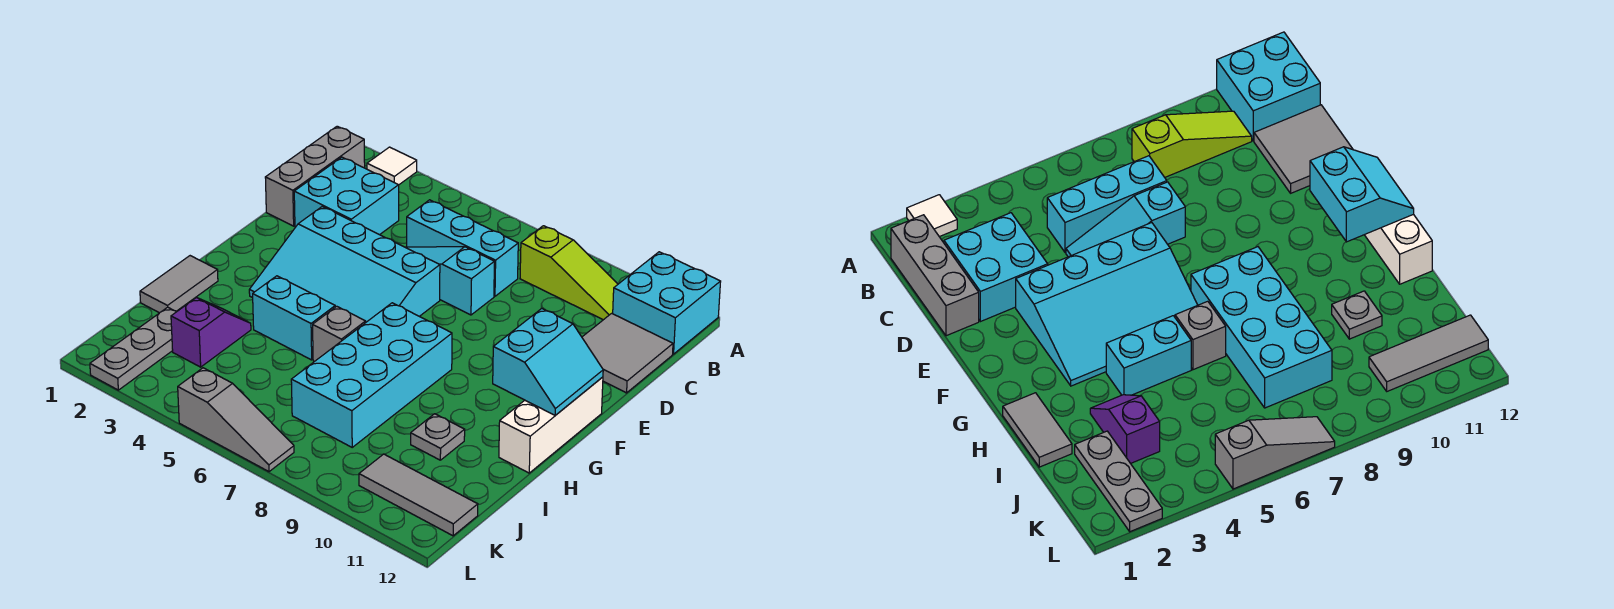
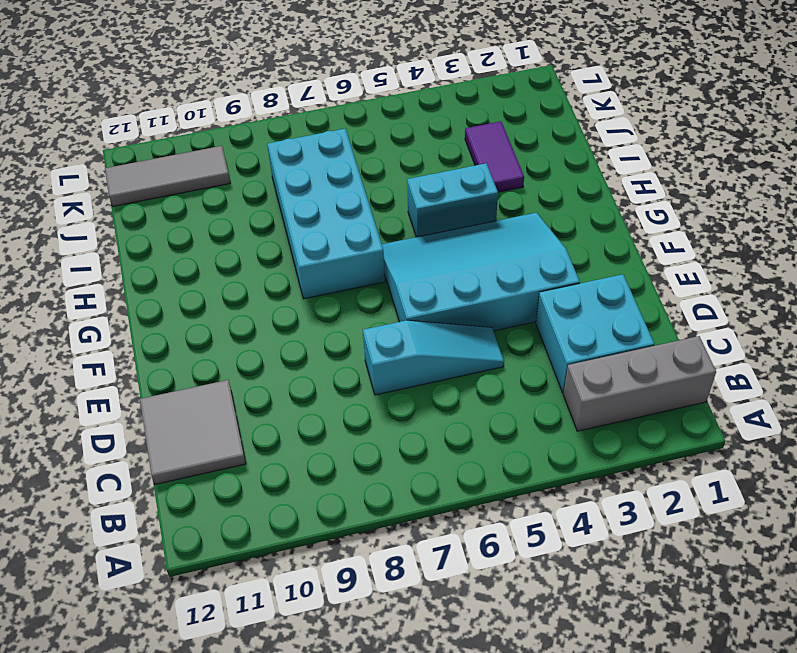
grey 1x3 brick [563,336,716,431] -> grey 1x3 brick turned to [265,126,365,226]
purple 1x2 tile [465,121,524,192] -> purple 1x2 slope [171,298,251,367]
none -> white 1x1 tile [367,147,417,185]
none -> cyan 2x2 brick [613,252,721,354]
none -> lime 1x3 slope [520,226,618,320]

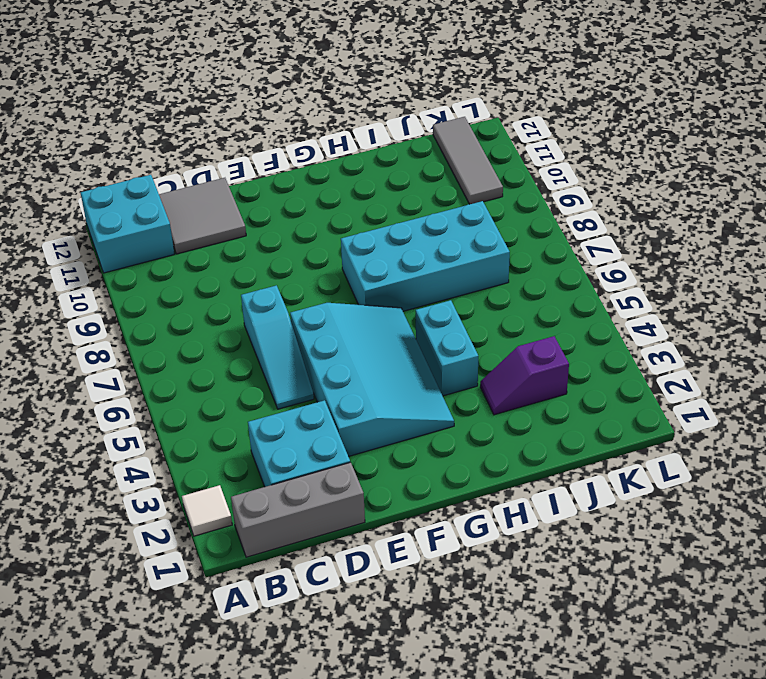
none -> lime 1x3 slope [520,226,618,320]
none -> cyan 1x3 brick [407,200,518,296]
none -> white 1x3 brick [499,377,603,473]

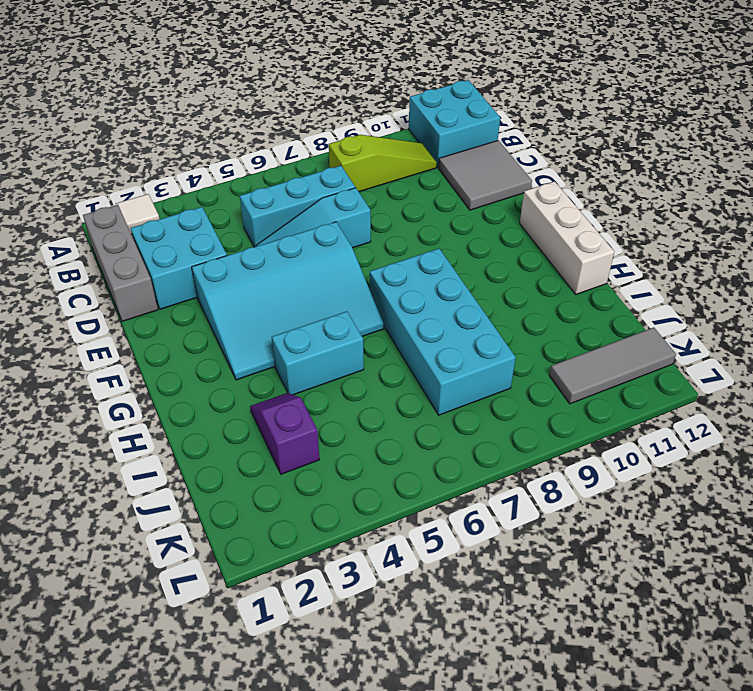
none -> grey 1x2 tile [140,256,218,313]
none -> grey 1x1 brick [313,306,366,362]
none -> grey 1x1 plate [411,414,465,460]

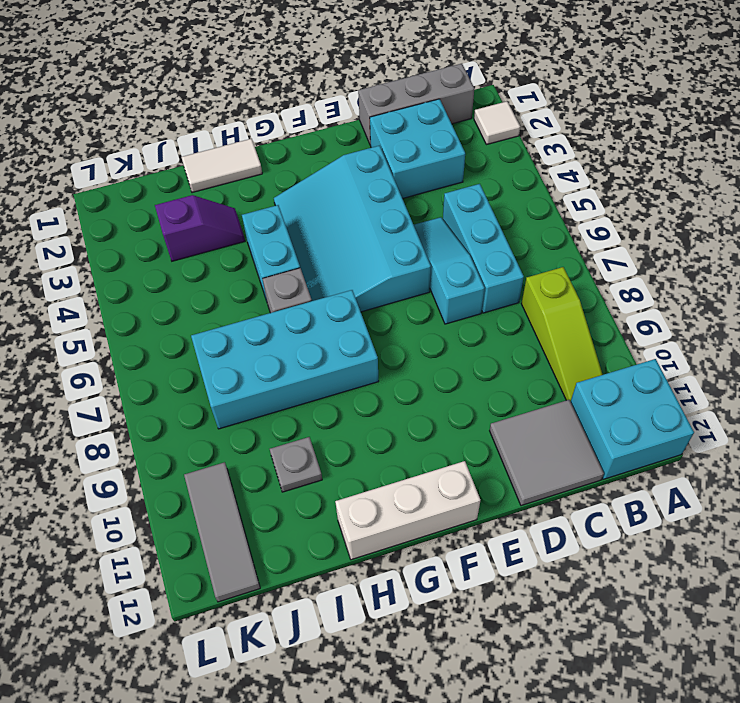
white 1x2 tile [181,139,262,193] -> grey 1x2 tile [140,256,218,313]
none -> grey 1x3 plate [90,307,177,390]
none -> grey 1x3 slope [178,368,294,472]
none -> cyan 2x2 slope [493,308,603,415]

